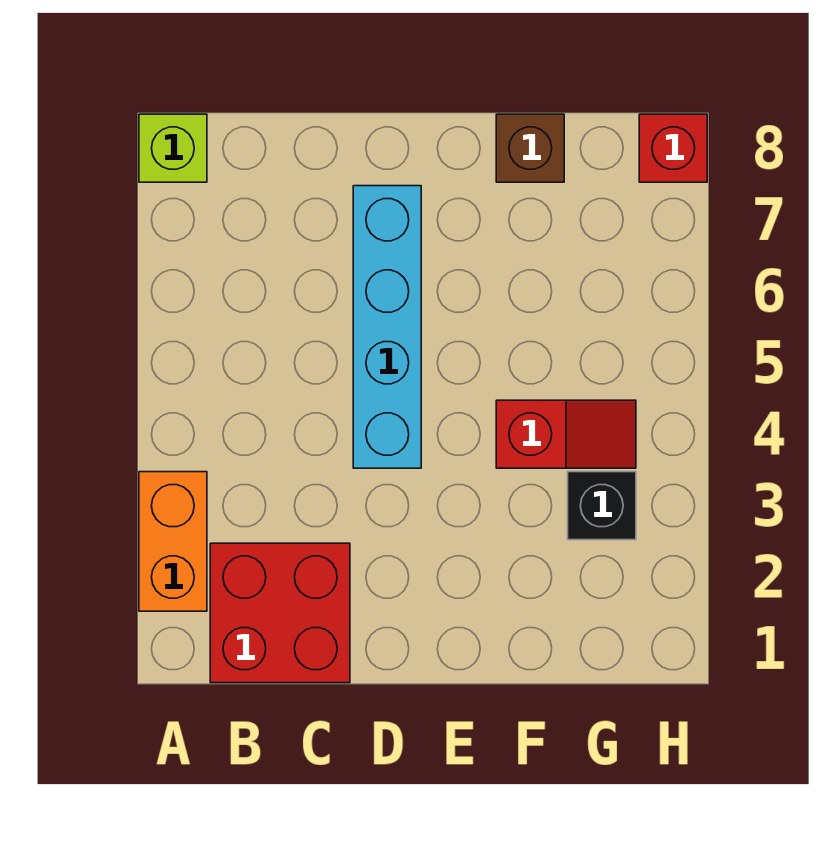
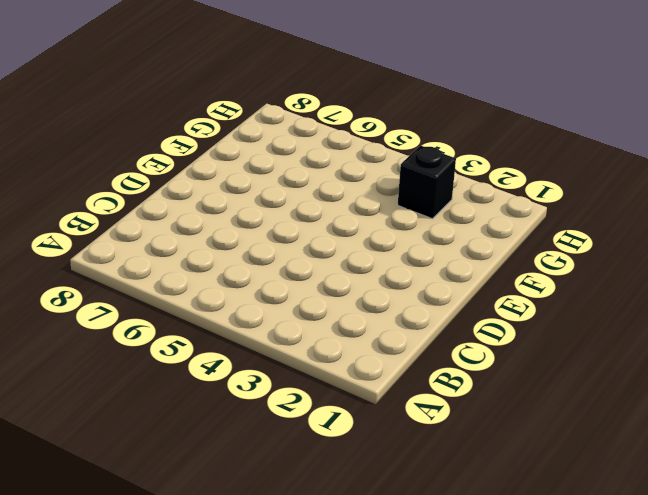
none -> orange 1x2 brick [139,472,207,611]
none -> lime 1x1 brick [139,114,207,182]

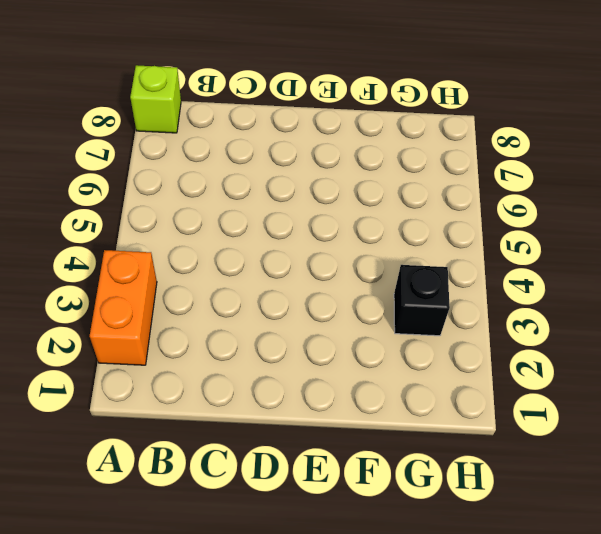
none -> red 2x2 brick [210,543,350,683]
none -> cyan 1x4 brick [353,186,421,468]

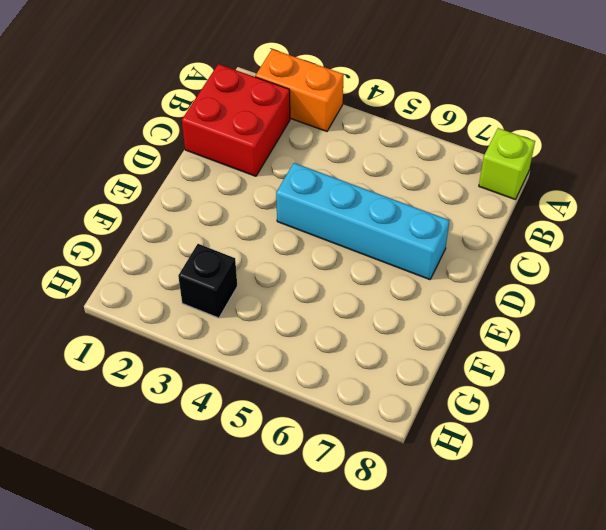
none -> red 1x2 slope [496,400,636,468]
none -> brown 1x1 brick [496,114,564,182]

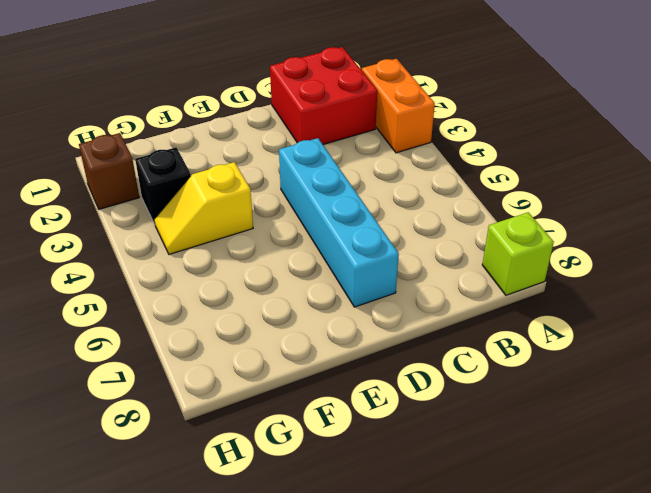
yellow 1x2 slope [154,162,253,254] -> red 1x2 slope [496,400,636,468]
brown 1x1 brick [79,133,139,209] -> brown 1x1 brick moved to [496,114,564,182]
none -> red 1x1 brick [639,114,707,182]

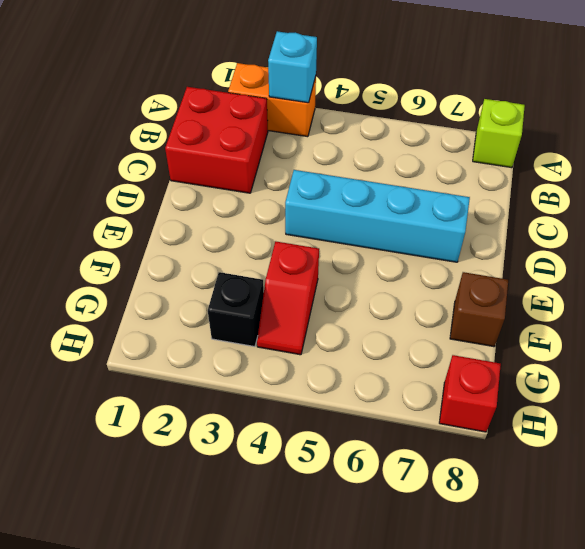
cyan 1x1 brick [268,31,317,103] -> none

